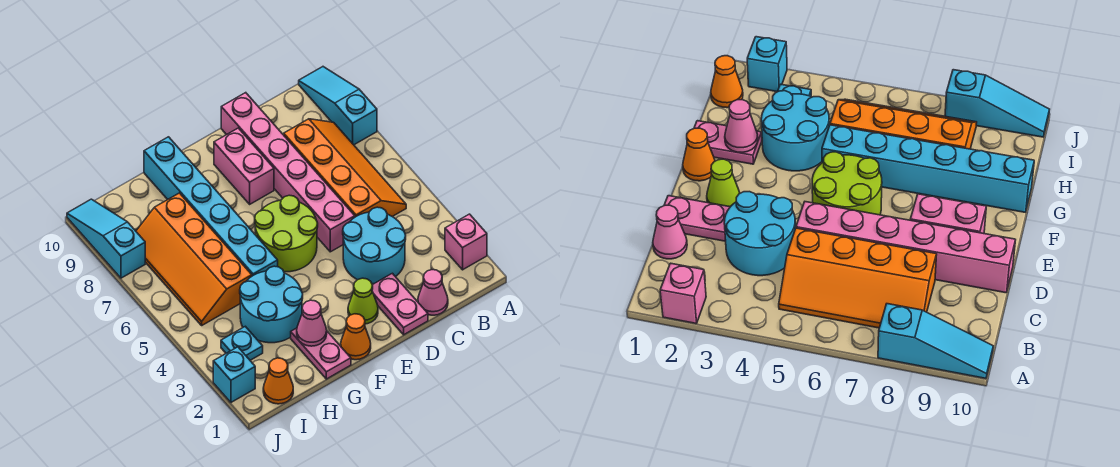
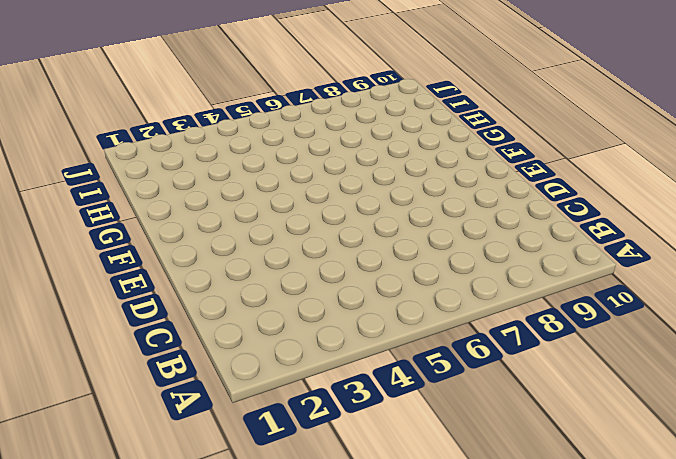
none -> pink 1x1 brick [445,214,487,270]
none -> cyan 1x3 slope [299,67,377,145]
none -> orange 2x4 slope [284,119,406,217]

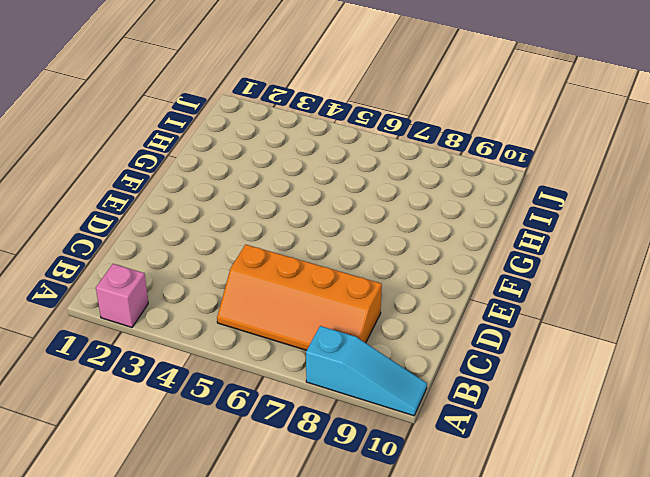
none -> pink 1x1 cone [418,270,448,315]
none -> cyan 2x2 round brick [343,207,406,284]
none -> pink 1x2 plate [372,273,428,335]

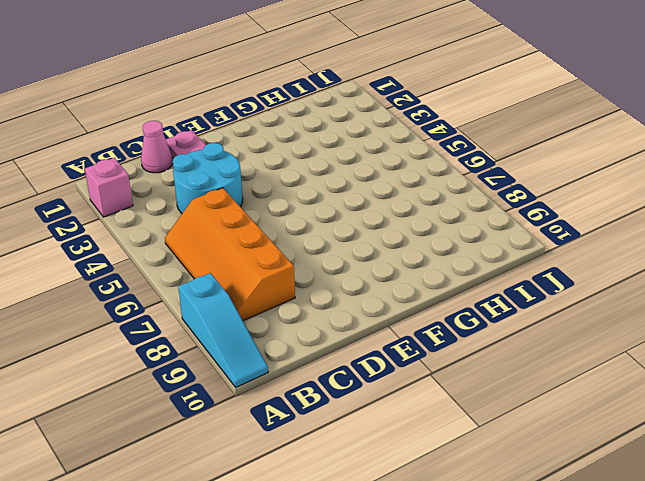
none -> pink 1x6 brick [221,93,355,252]
none -> lime 1x1 cone [348,278,378,324]
none -> lime 2x2 round brick [255,195,318,272]

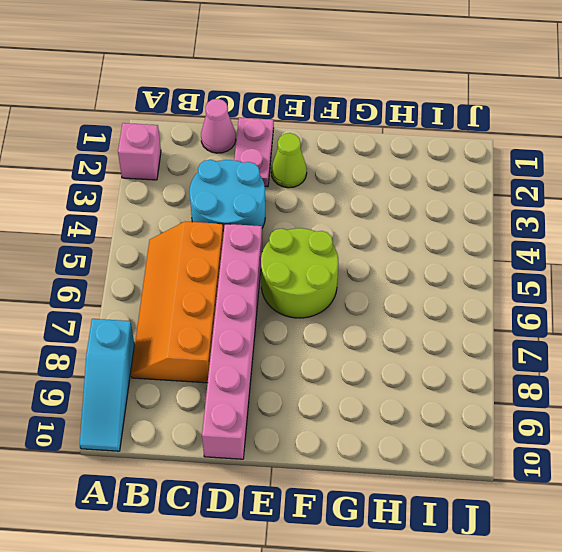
none -> pink 1x2 brick [214,128,274,204]
none -> orange 1x1 cone [341,314,371,360]
none -> pink 1x2 plate [291,328,351,379]

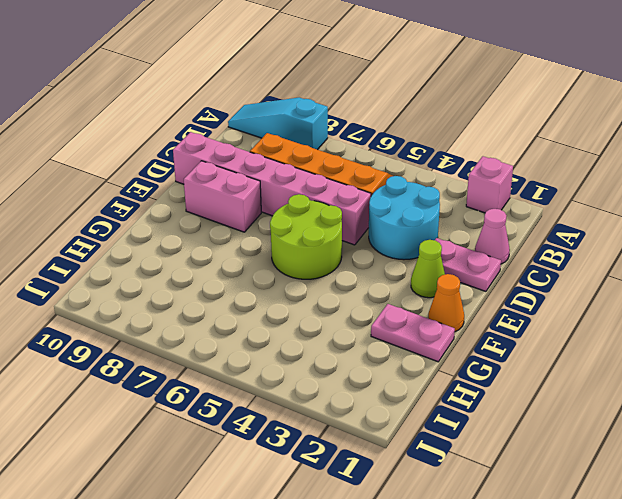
none -> cyan 2x2 round brick [240,266,303,343]
none -> cyan 1x6 brick [144,137,278,276]
none -> orange 2x4 slope [136,193,252,325]

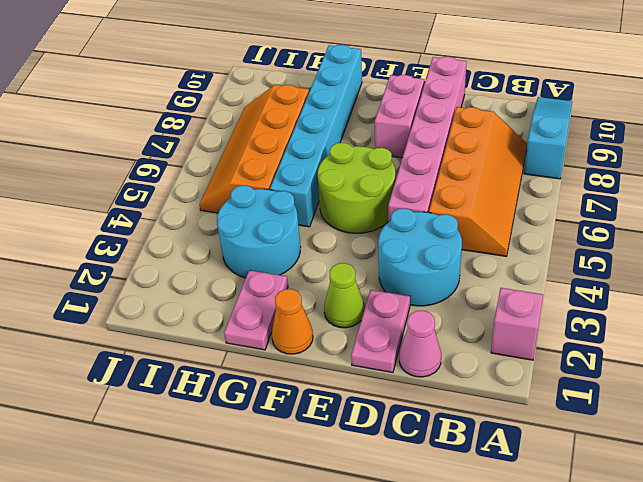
none -> orange 1x1 cone [263,358,293,404]
none -> cyan 1x1 plate [221,326,263,360]
none -> cyan 1x1 brick [213,347,255,402]

